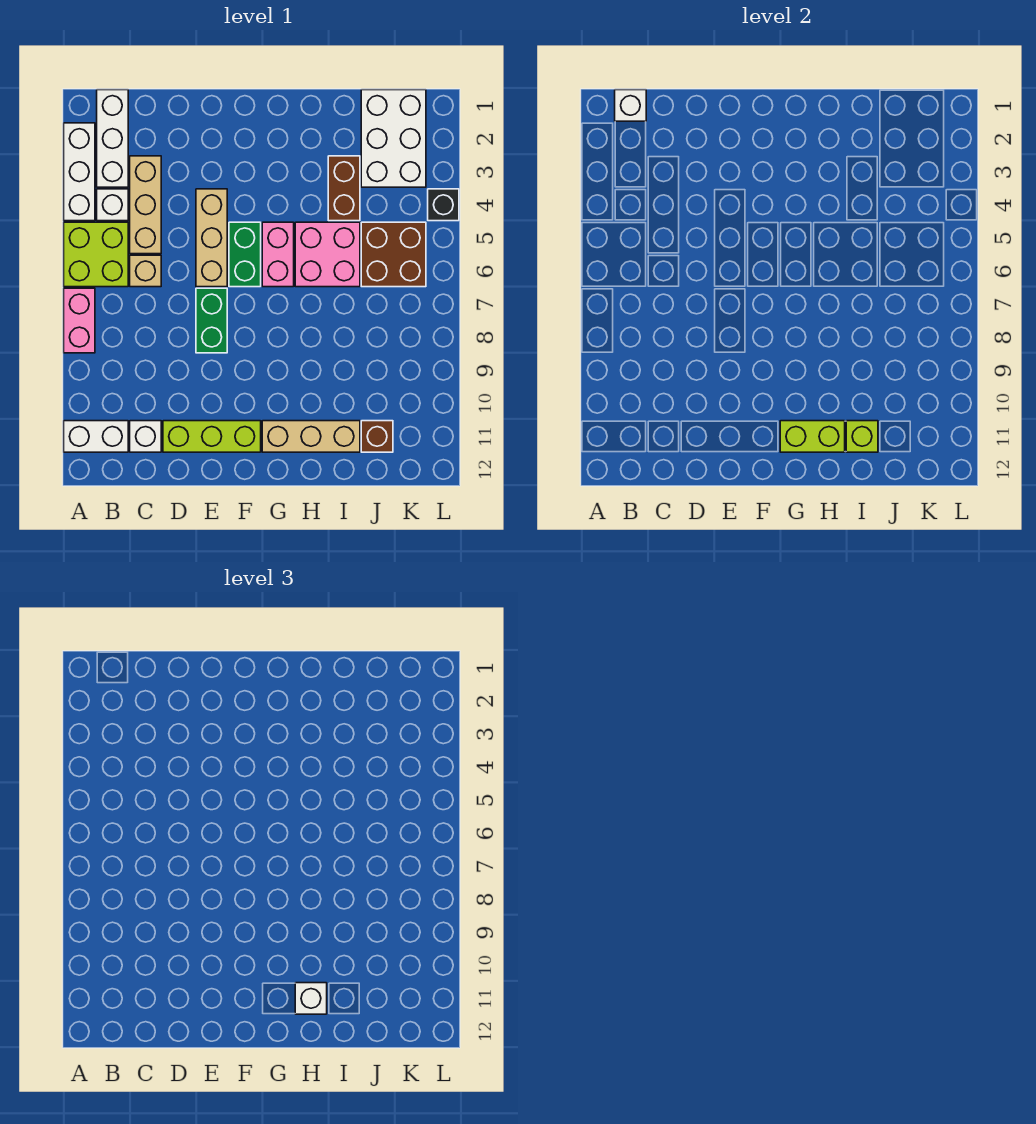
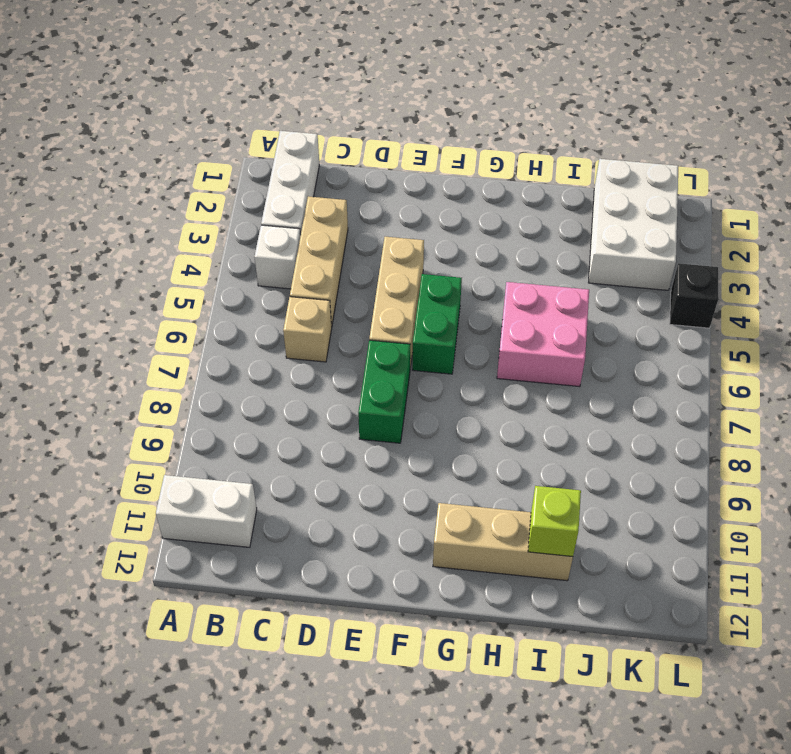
none -> white 1x3 brick [64,123,95,221]
none -> lime 2x2 brick [64,222,128,287]
none -> pink 1x2 brick [64,288,95,353]

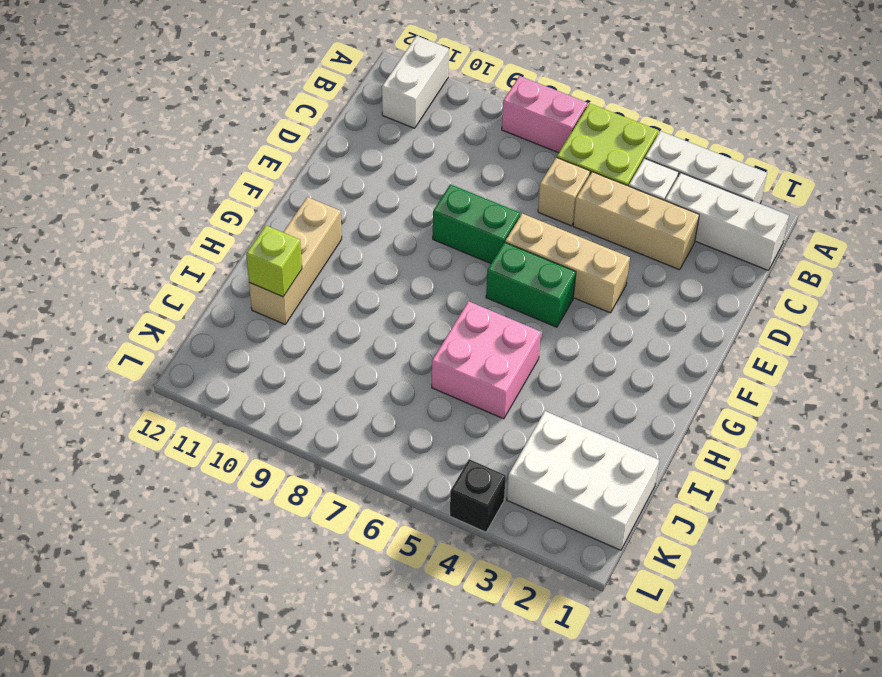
none -> white 1x1 brick [130,421,161,452]
none -> lime 1x3 brick [163,421,261,452]
none -> pink 1x2 brick [262,222,294,287]

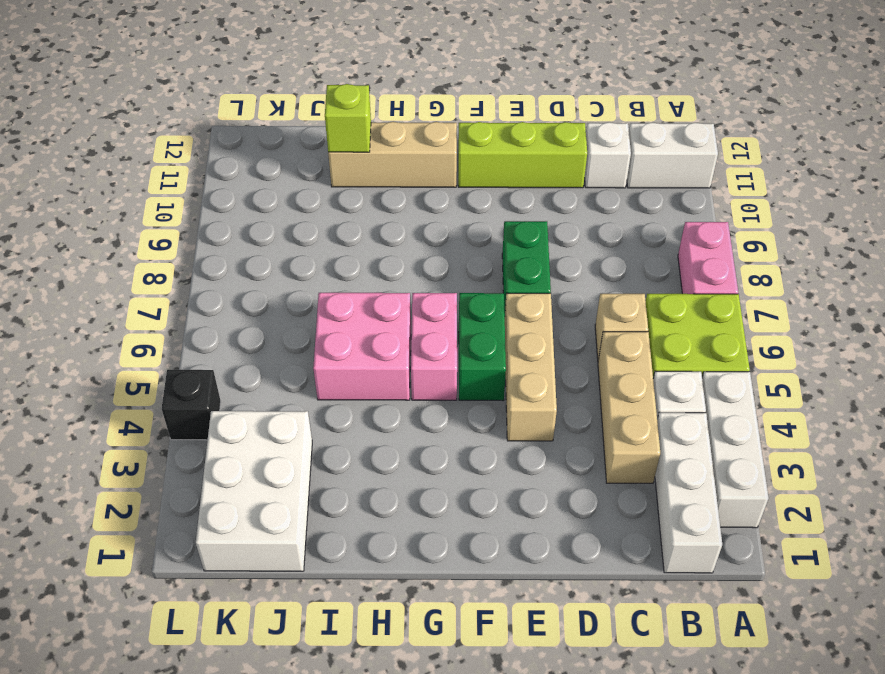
none -> brown 1x2 brick [328,156,360,221]
none -> brown 2x2 brick [361,222,426,287]
none -> brown 1x1 brick [361,421,393,452]

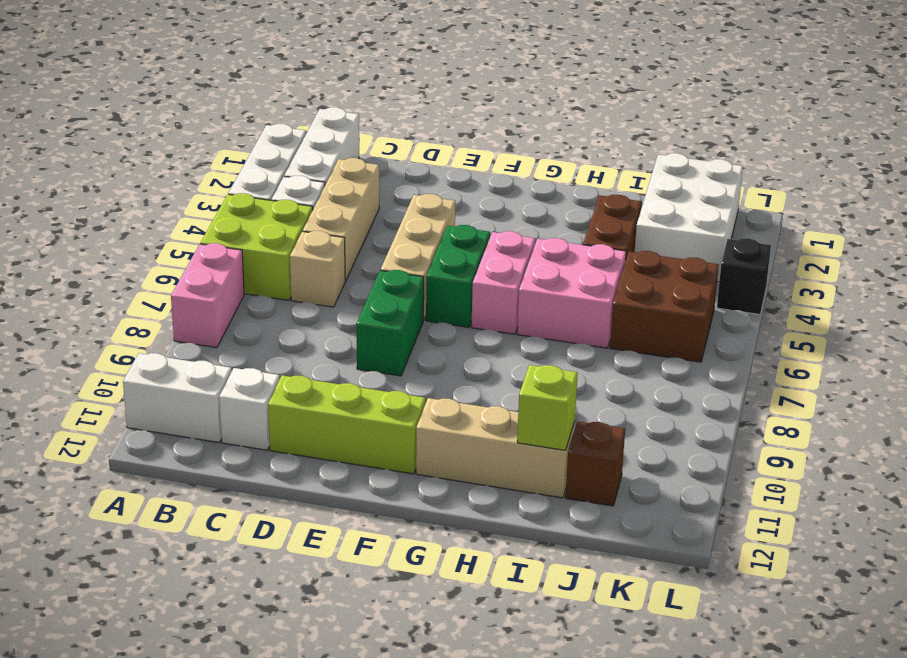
none -> white 1x1 brick [615,90,646,121]
none -> lime 1x2 brick [780,421,845,452]
none -> white 1x1 brick [295,983,327,1014]

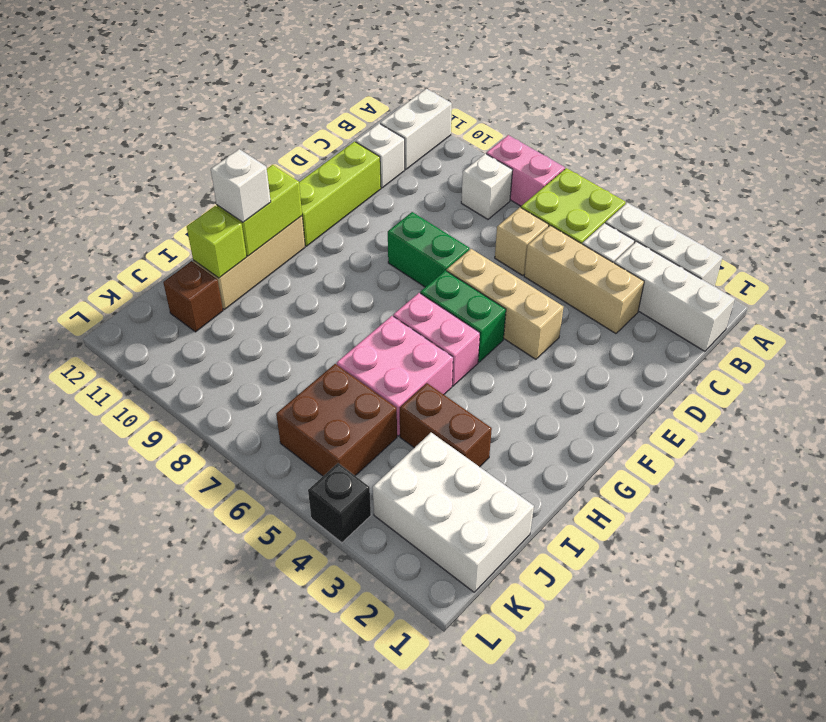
white 1x1 brick [461,154,513,219] -> white 1x1 brick moved to [615,90,646,121]

